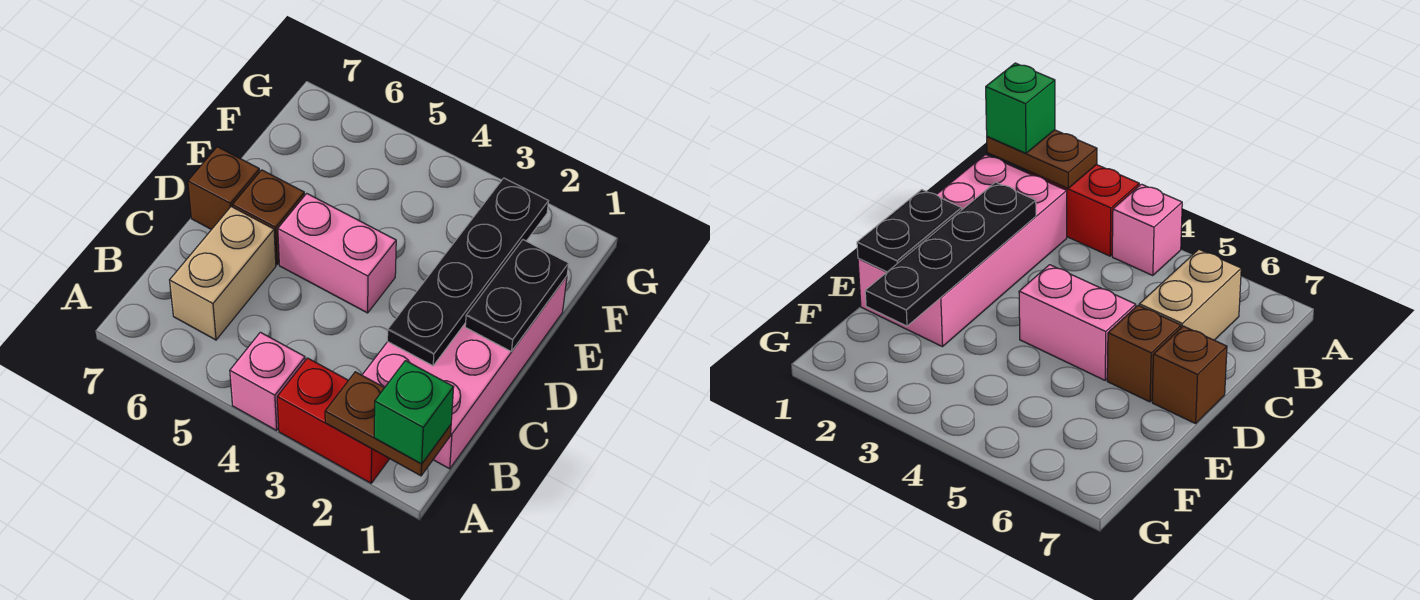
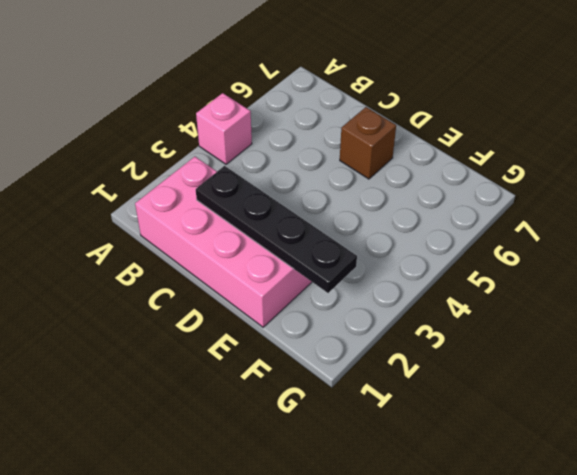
none -> red 1x2 brick [277,358,390,483]
none -> tan 1x2 brick [170,207,276,340]

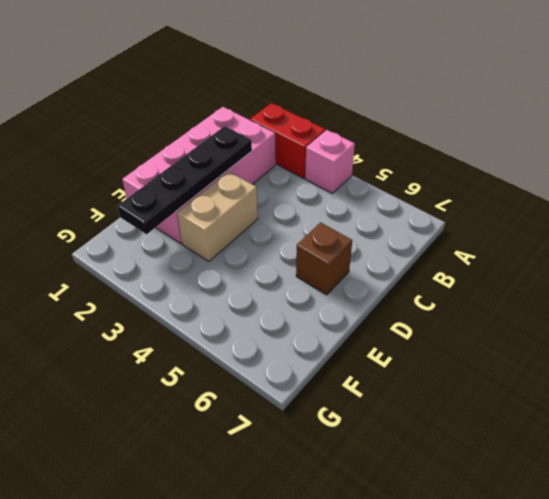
tan 1x2 brick [177,172,258,261] -> tan 1x2 brick moved to [170,207,276,340]
none -> pink 1x2 brick [278,193,396,313]
none -> brown 1x1 brick [188,147,260,230]

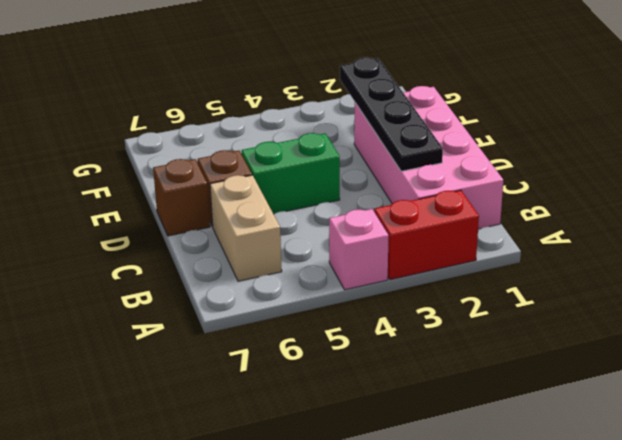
green 1x2 brick [241,133,340,214] -> pink 1x2 brick [278,193,396,313]
none -> brown 1x2 plate [325,372,451,476]
none -> black 1x2 plate [465,240,569,352]

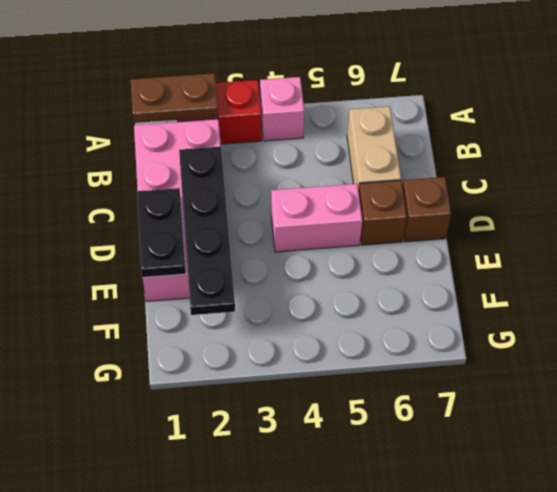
none -> green 1x1 brick [374,361,454,464]

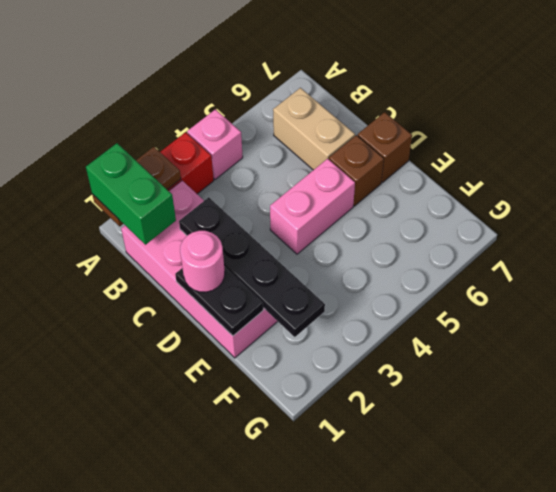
green 1x2 brick [86,143,176,245] -> green 1x1 brick [374,361,454,464]
pink 1x1 round brick [180,231,225,292] -> none

